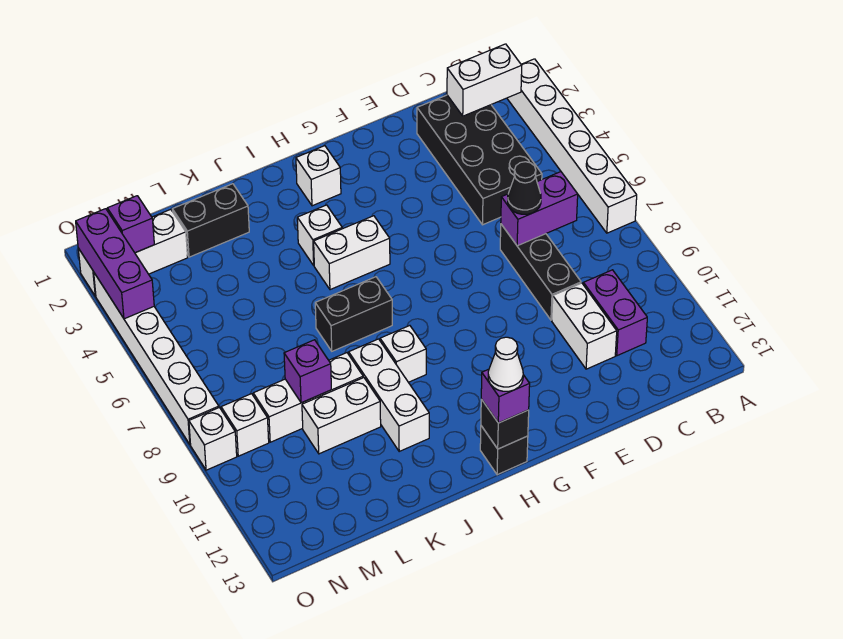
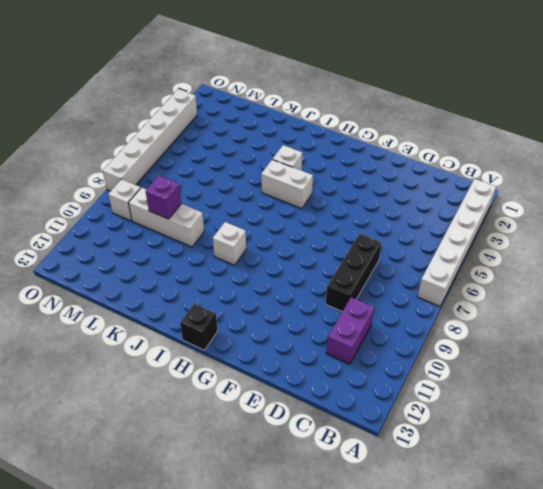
none -> black 2x4 brick [417,95,542,225]
none -> white 1x2 brick [552,283,617,369]
none -> white 1x1 brick [296,146,341,206]

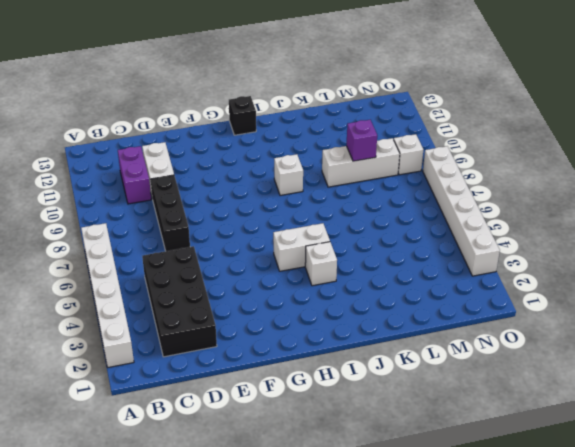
none -> white 1x1 brick [296,146,341,206]
none -> black 1x2 brick [315,277,392,351]
none -> white 1x3 brick [349,339,429,451]

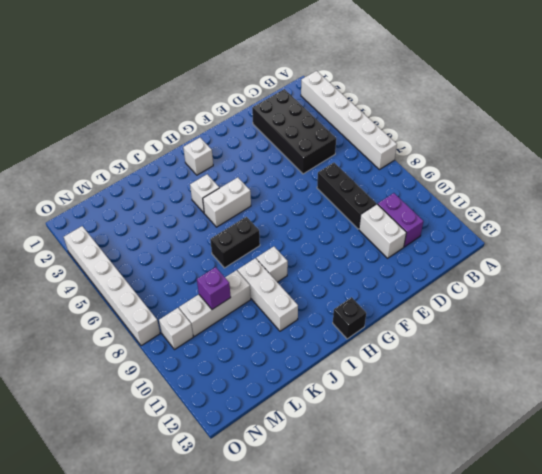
none -> black 1x2 brick [172,184,249,257]
none -> white 1x2 brick [302,378,381,454]
none -> white 1x3 brick [78,209,188,296]

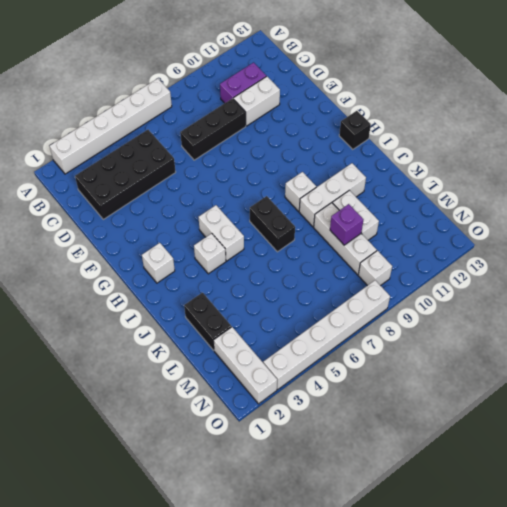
none -> white 1x1 brick [189,408,237,470]
none -> white 1x2 brick [447,44,522,116]
none -> purple 1x2 brick [501,172,578,246]

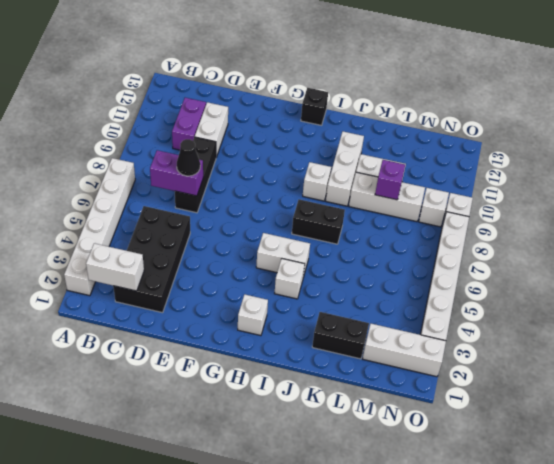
none -> black 1x1 brick [481,399,529,449]
none -> purple 1x1 brick [107,196,154,253]
none -> purple 1x3 brick [76,209,154,319]

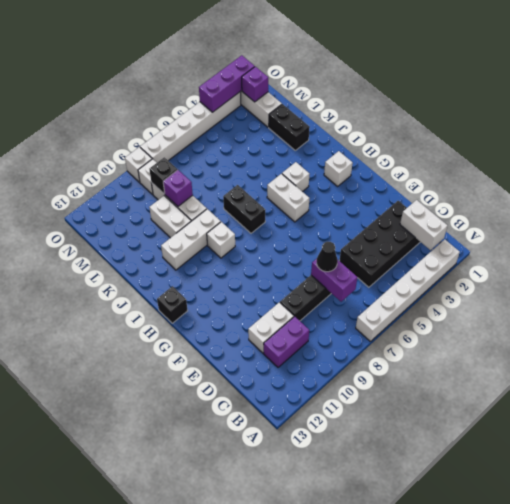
black 1x1 brick [149,157,178,194] -> black 1x1 brick moved to [481,399,529,449]
none -> purple 1x1 brick [481,369,530,423]
none -> white 1x1 cone [488,337,523,391]

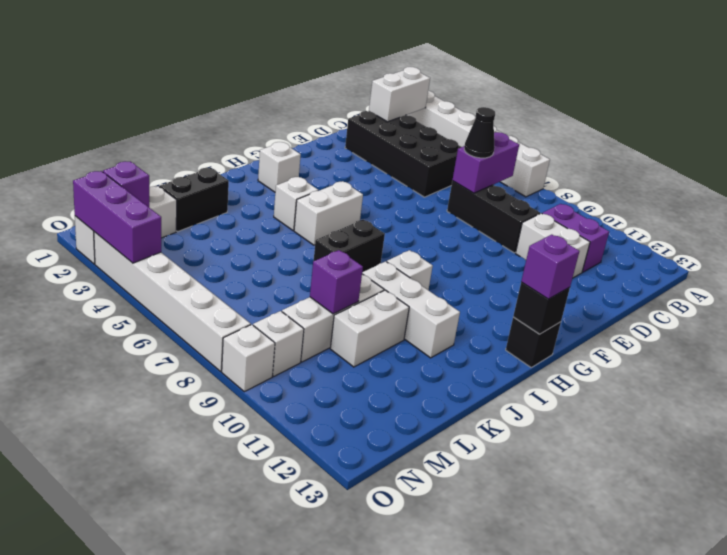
none -> white 1x1 cone [488,337,523,391]

